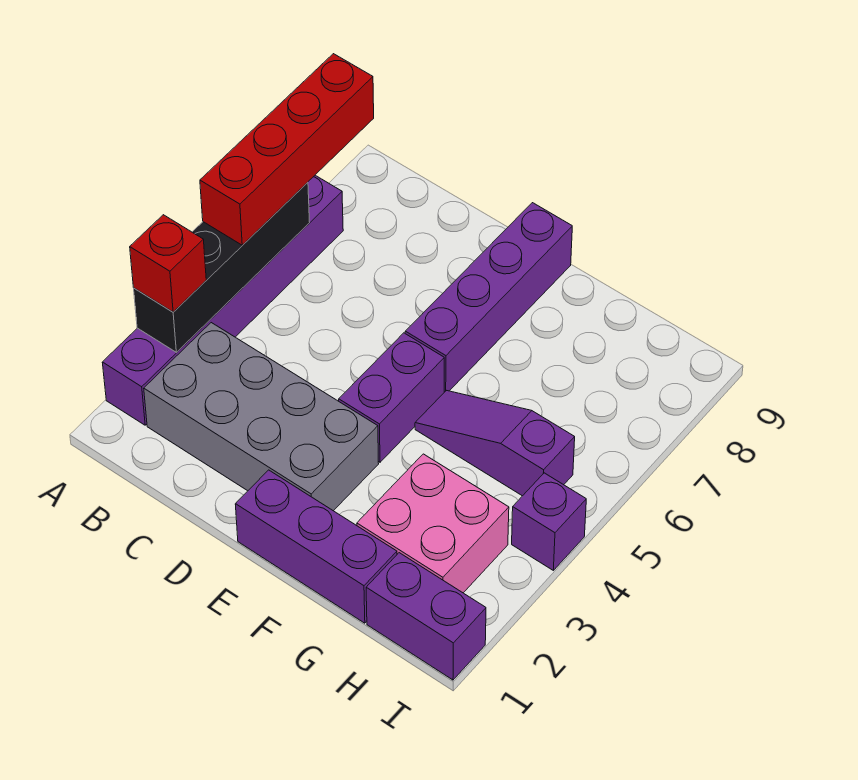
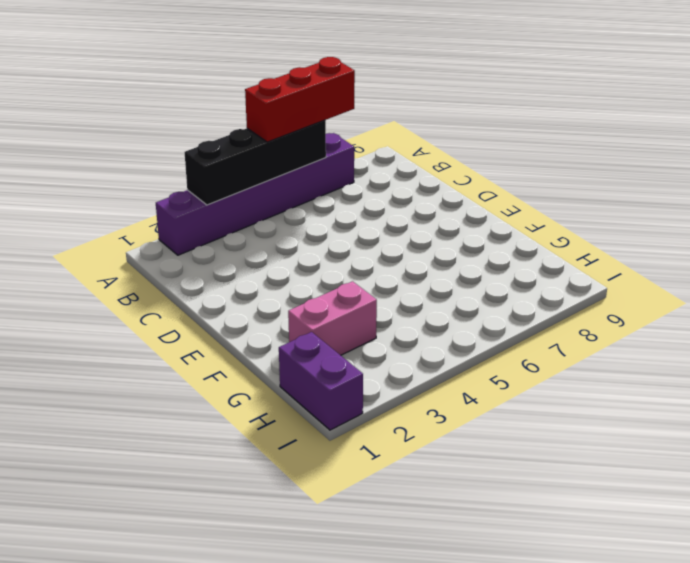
red 1x3 brick [245,57,355,142] -> red 1x4 brick [200,54,374,245]
pink 1x2 brick [288,281,377,355] -> pink 2x2 brick [357,454,509,593]
none -> grey 2x4 brick [144,323,379,511]
none -> purple 1x3 brick [235,470,397,623]
none -> purple 1x2 brick [339,333,444,462]

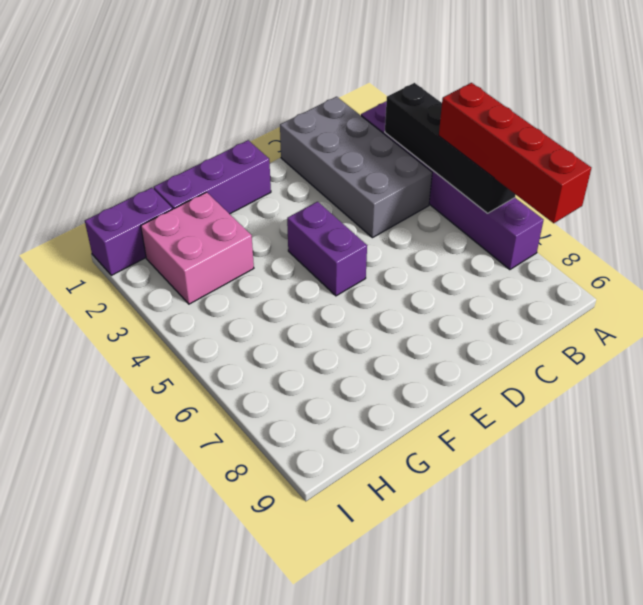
grey 2x4 brick [280,97,432,238] -> grey 2x4 brick turned to [144,323,379,511]
none -> purple 1x4 brick [405,203,572,392]
none -> purple 1x3 slope [415,390,575,496]
none -> purple 1x1 brick [512,473,586,570]

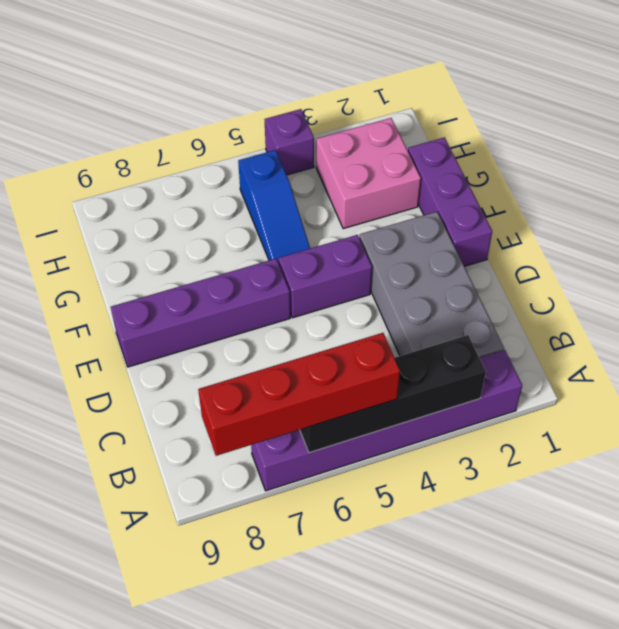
blue 1x3 slope [238,150,310,261] -> purple 1x3 slope [415,390,575,496]
none -> purple 1x2 brick [366,553,486,680]
none -> red 1x1 brick [130,215,206,312]

